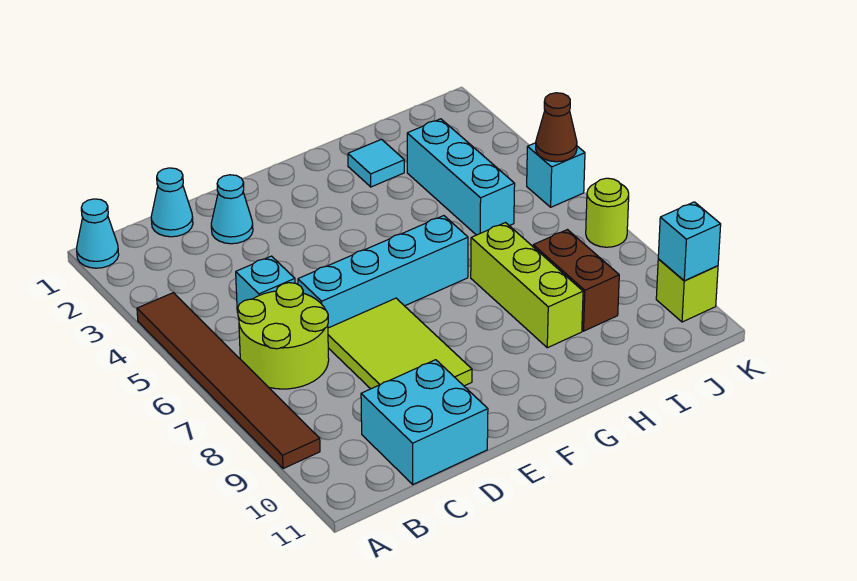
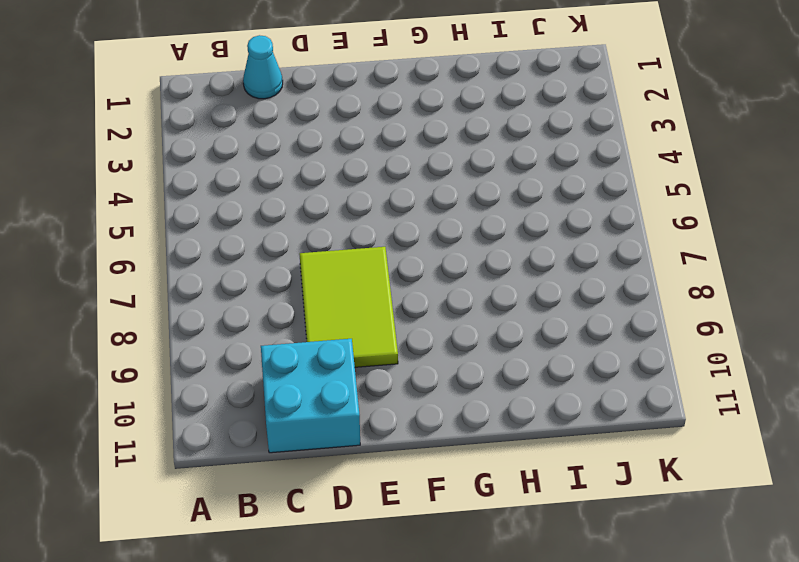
none -> cyan 1x1 cone [77,199,119,268]
none -> brown 1x6 tile [137,293,320,469]
none -> lime 2x2 round brick [238,283,329,389]

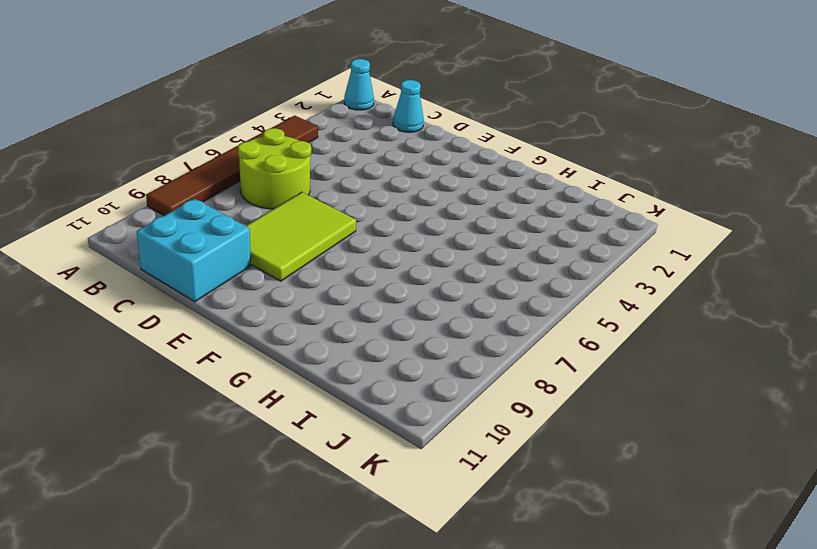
none -> cyan 1x1 brick [236,256,295,313]
none -> cyan 1x1 cone [211,175,253,244]
none -> cyan 1x4 brick [298,216,468,328]

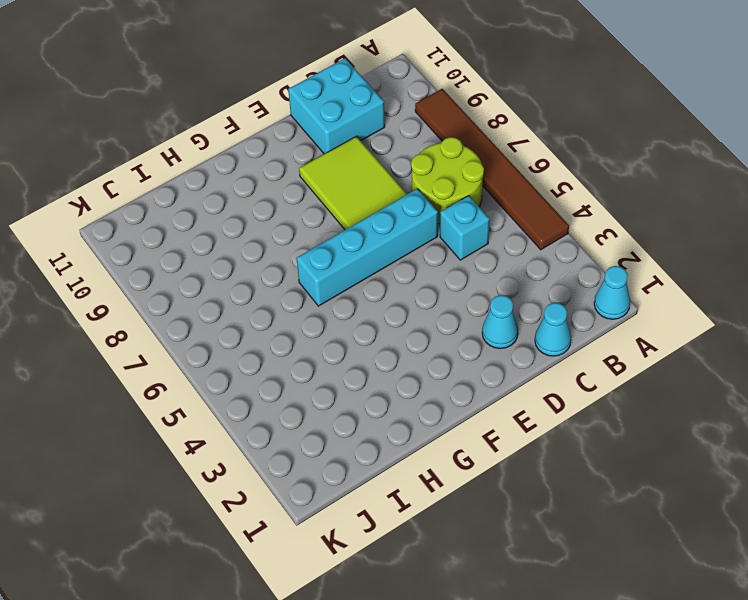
none -> cyan 1x1 tile [348,139,404,187]
none -> lime 1x3 brick [471,223,583,348]
none -> cyan 1x3 brick [407,119,515,235]

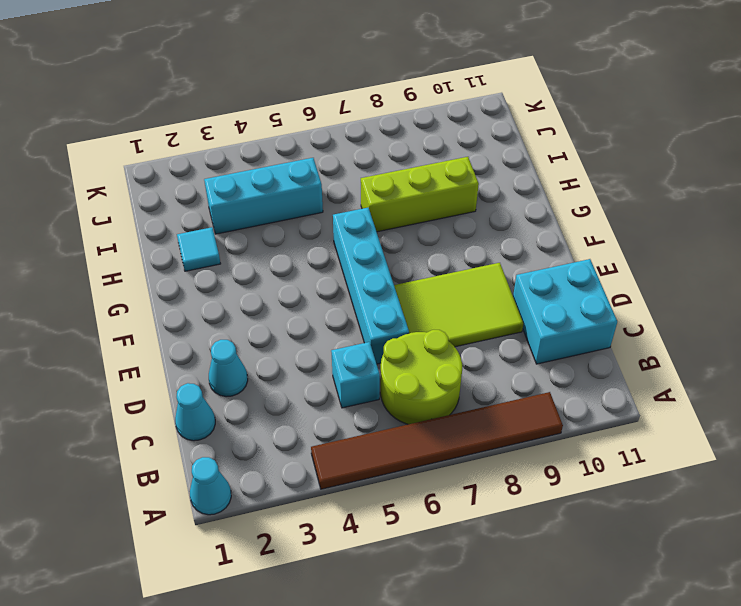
none -> brown 1x2 brick [533,230,619,331]
none -> cyan 1x1 brick [527,143,585,207]
none -> lime 1x1 round brick [586,178,629,247]

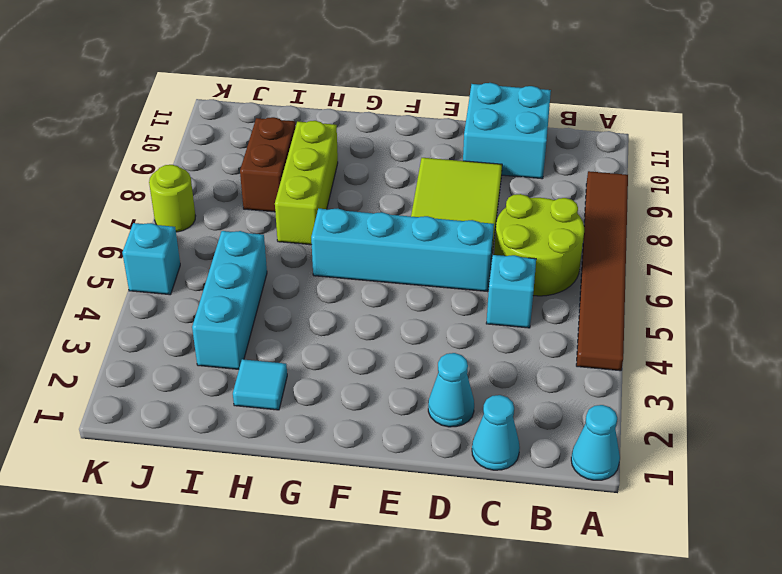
none -> lime 1x1 brick [656,259,718,322]
none -> brown 1x1 cone [536,93,577,162]
none -> cyan 1x1 brick [658,202,721,281]

